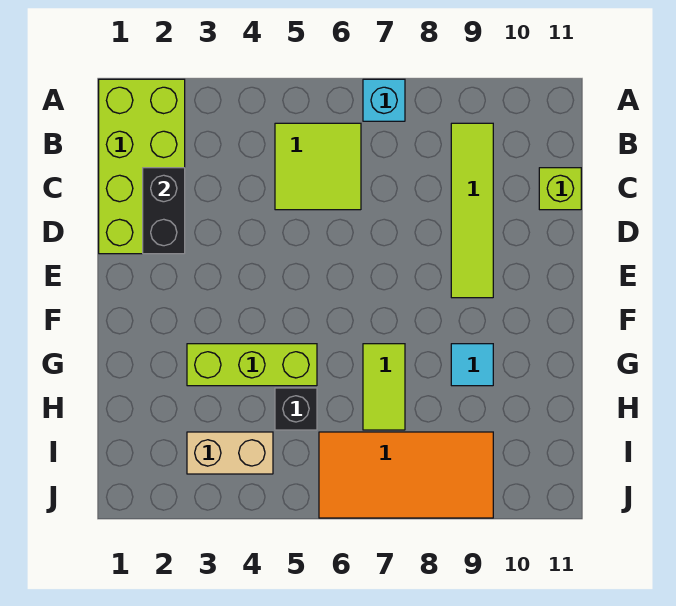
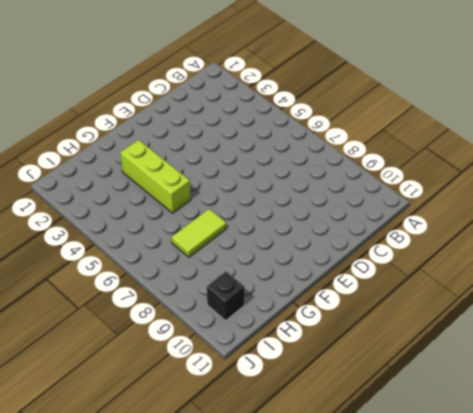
black 1x1 brick [207,271,245,321] -> black 1x1 brick moved to [275,388,317,430]
none -> lime 2x4 brick [99,79,185,254]
none -> cyan 1x1 brick [363,79,405,121]
none -> lime 2x2 tile [275,123,361,210]

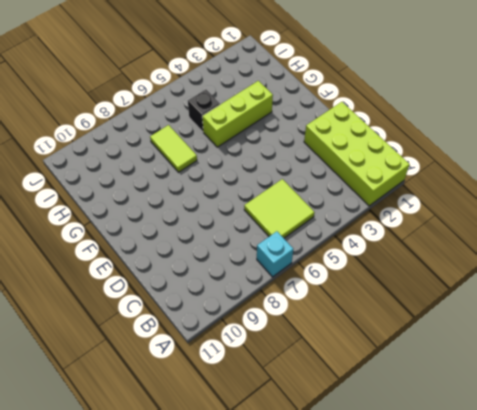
none -> lime 1x4 tile [451,123,493,298]
none -> lime 1x1 brick [539,168,581,210]
none -> cyan 1x1 tile [451,344,493,386]

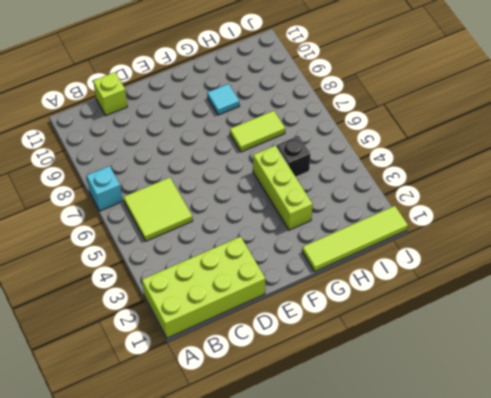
lime 1x4 tile [302,206,408,272] -> lime 1x4 tile moved to [451,123,493,298]
none -> tan 1x2 brick [187,432,273,474]
none -> orange 2x4 tile [319,432,493,518]
none -> black 1x2 brick [143,168,185,254]

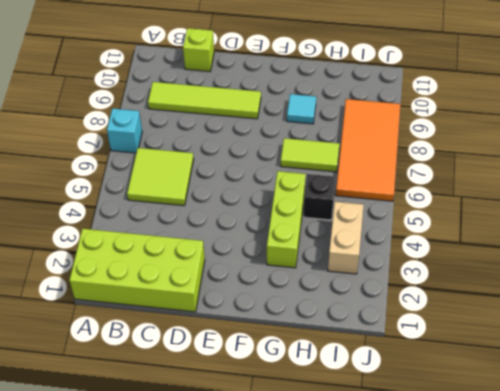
none -> black 1x2 brick [143,168,185,254]

